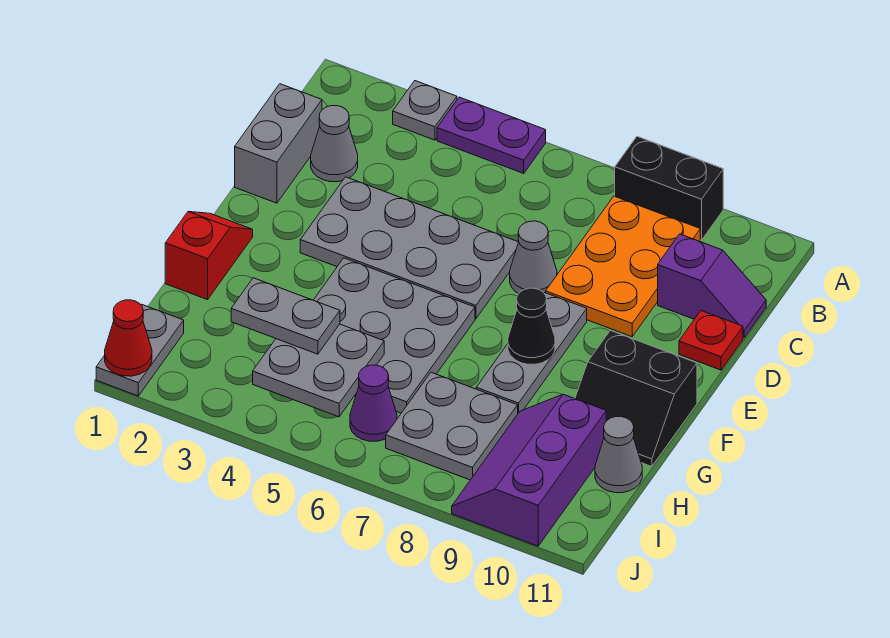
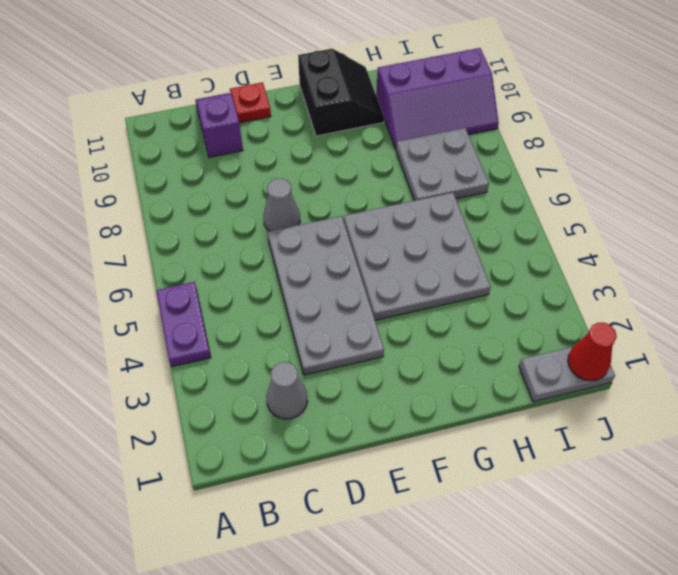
none -> grey 1x1 plate [393,81,457,140]
none -> black 1x2 brick [615,136,723,240]
none -> orange 2x3 plate [546,196,700,337]

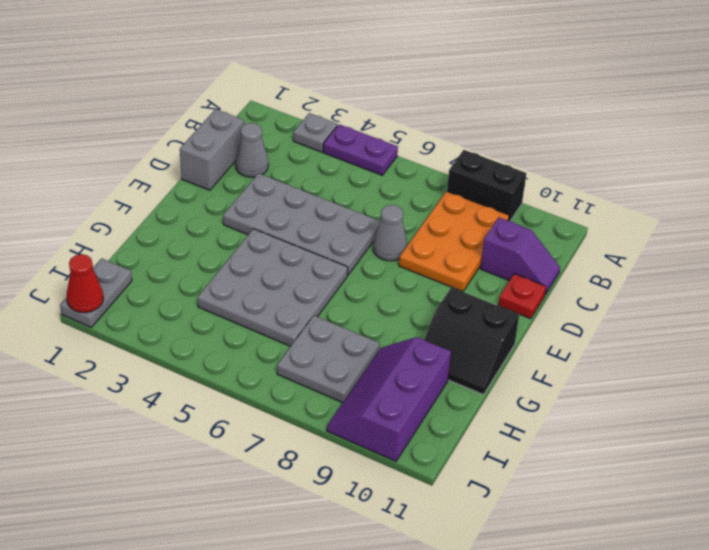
none -> grey 1x3 plate [476,293,587,413]
none -> red 1x2 slope [165,212,253,300]
none -> grey 1x1 cone [595,416,642,493]

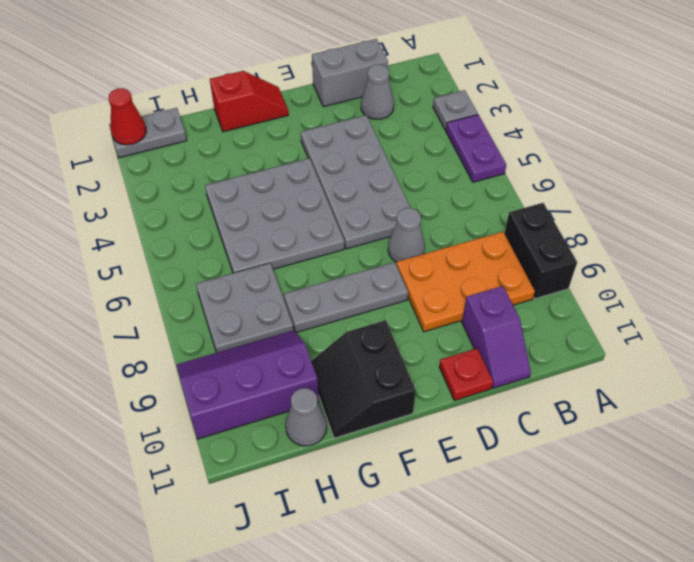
none -> purple 1x1 cone [350,365,397,441]
none -> black 1x1 cone [508,288,555,364]
none -> grey 2x2 plate [253,324,384,417]

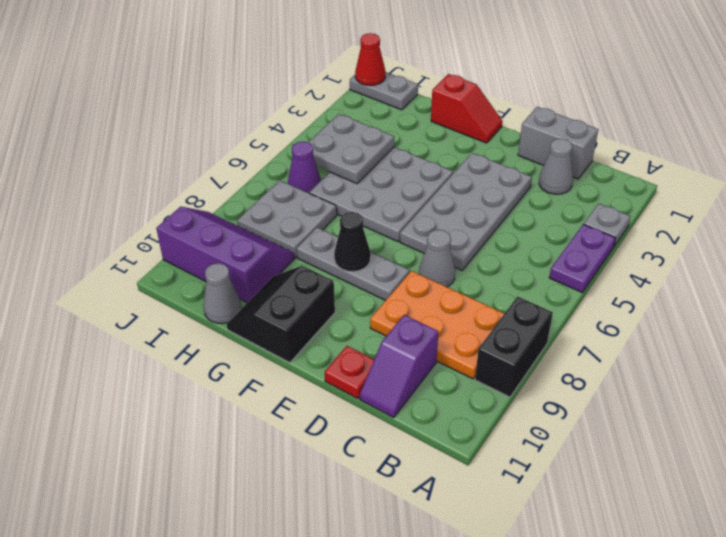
none -> grey 1x2 plate [231,278,340,354]

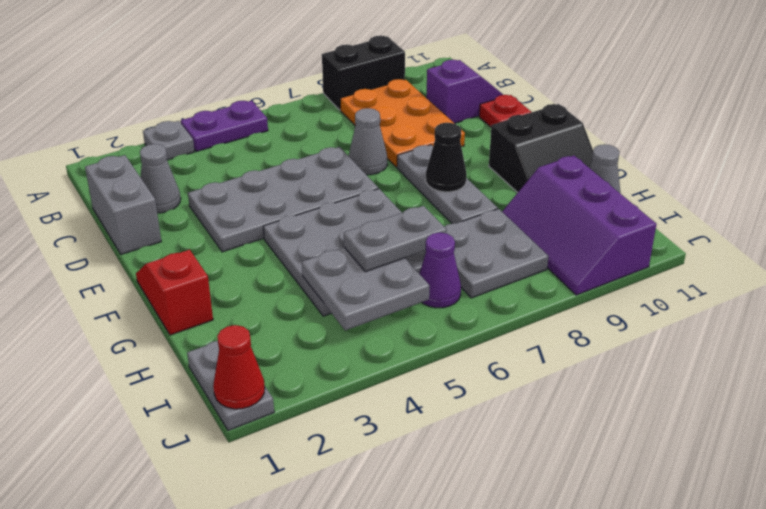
grey 1x2 plate [344,206,447,272] -> grey 1x2 plate moved to [231,278,340,354]

